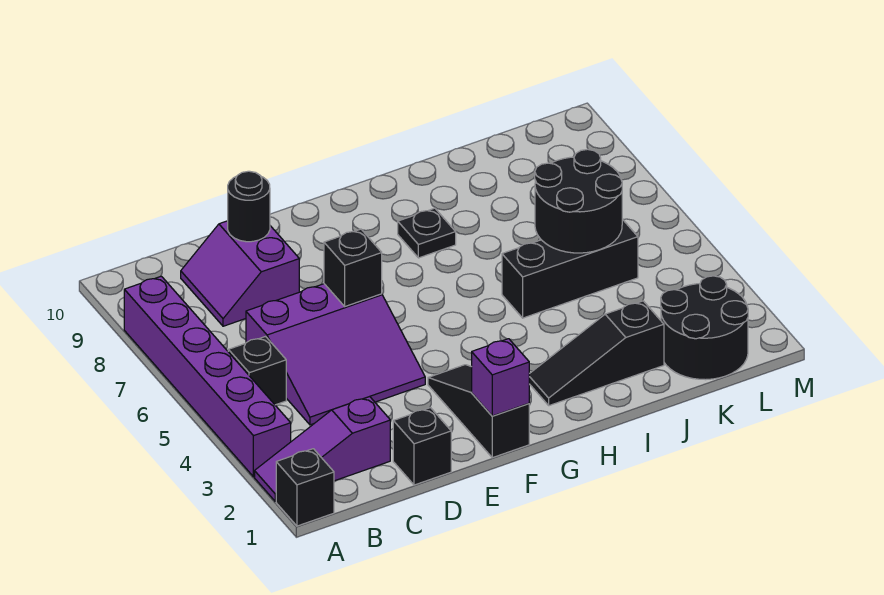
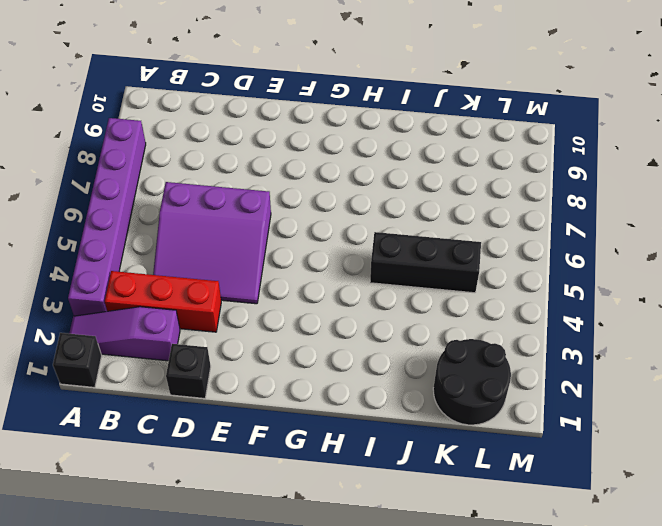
red 1x3 brick [105,271,221,332] -> none
none -> black 1x1 brick [228,337,286,405]
none -> purple 2x2 slope [181,221,299,326]
none -> black 1x3 slope [428,365,529,458]

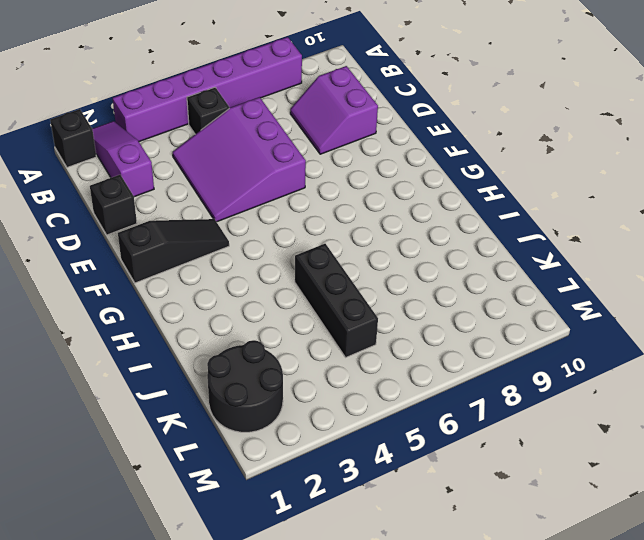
purple 2x2 slope [290,66,378,154] -> purple 2x2 slope turned to [181,221,299,326]
none -> black 1x3 slope [529,301,664,406]
none -> black 1x1 plate [398,208,456,258]
none -> black 1x1 round brick [228,171,270,242]

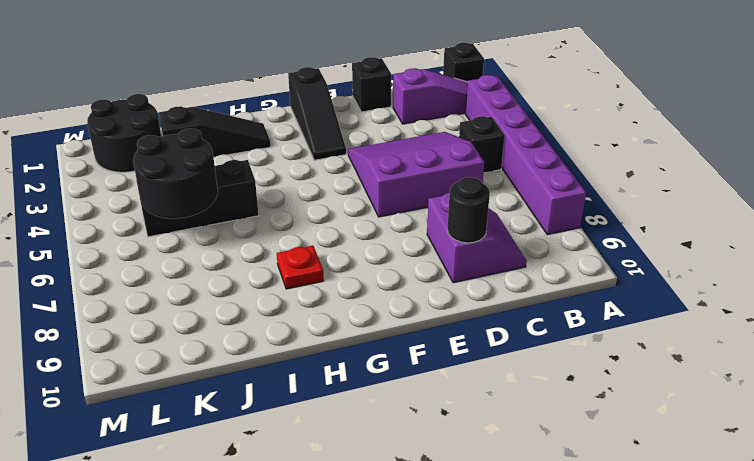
red 1x1 plate [277,246,324,289] -> black 1x1 plate [398,208,456,258]
none -> black 1x1 brick [324,229,382,306]
none -> purple 1x1 brick [471,339,529,416]

